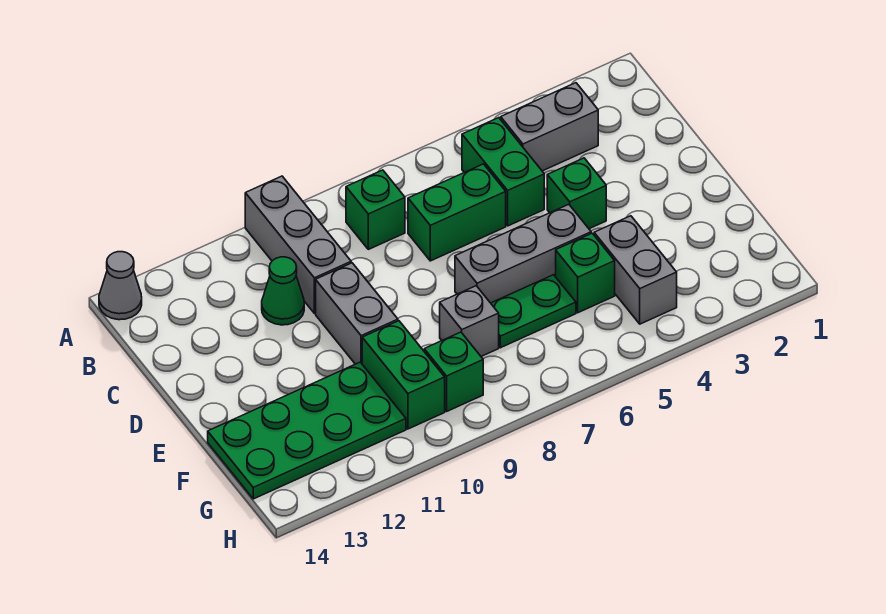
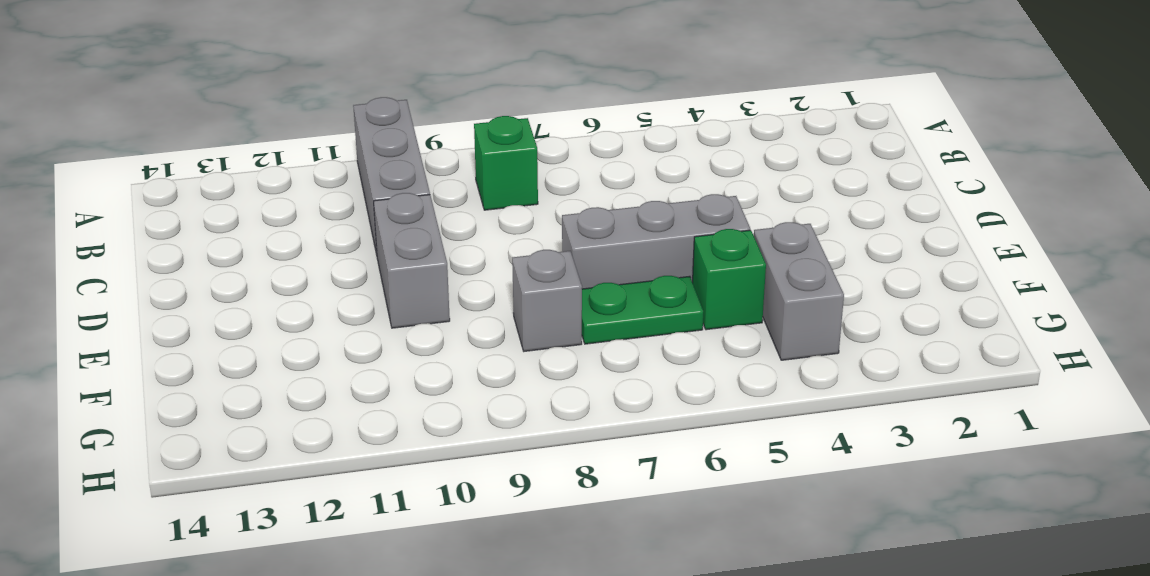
none -> grey 1x1 cone [99,252,142,320]
none -> grey 1x2 brick [501,83,598,171]
none -> green 1x2 brick [462,118,544,226]

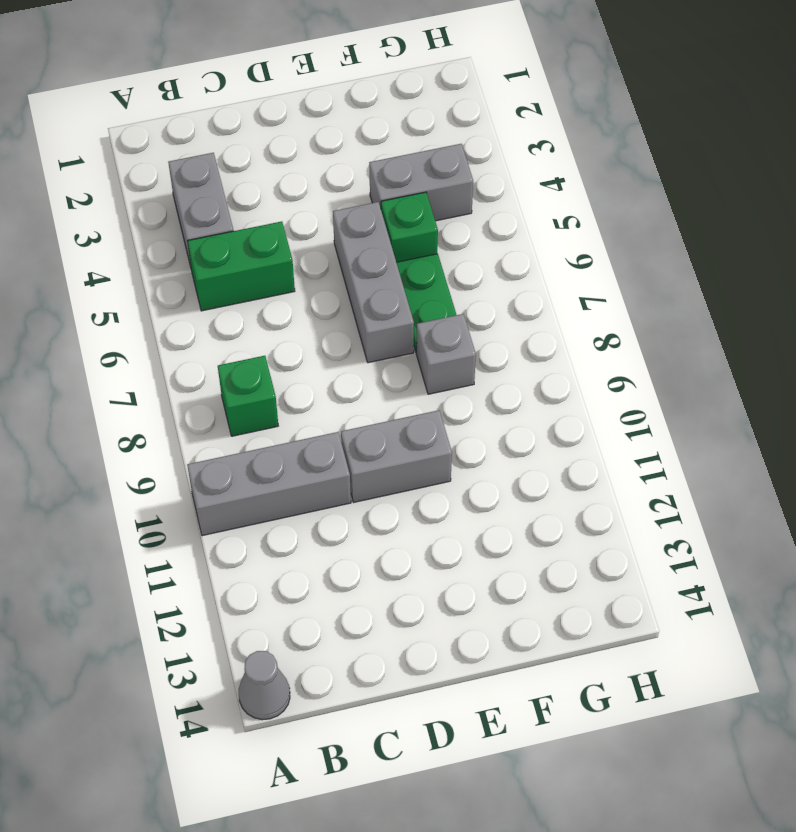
none -> green 1x2 brick [408,164,506,261]
none -> green 1x1 cone [262,257,304,325]
none -> green 1x1 brick [547,158,606,229]

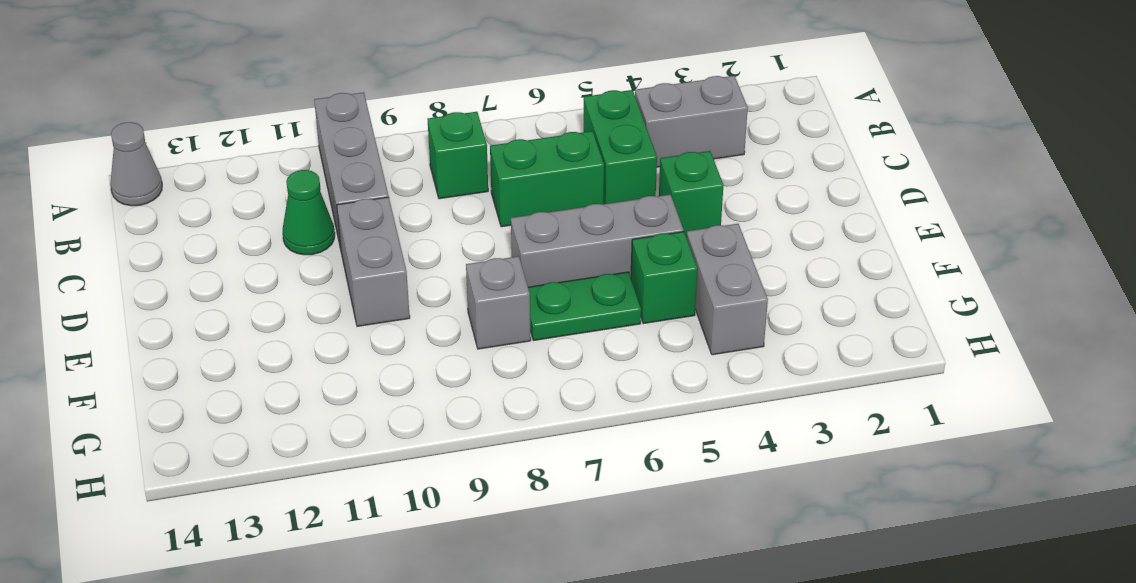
none -> green 1x2 brick [362,321,445,429]
none -> green 2x4 plate [208,362,406,499]
none -> green 1x1 brick [424,332,483,411]

